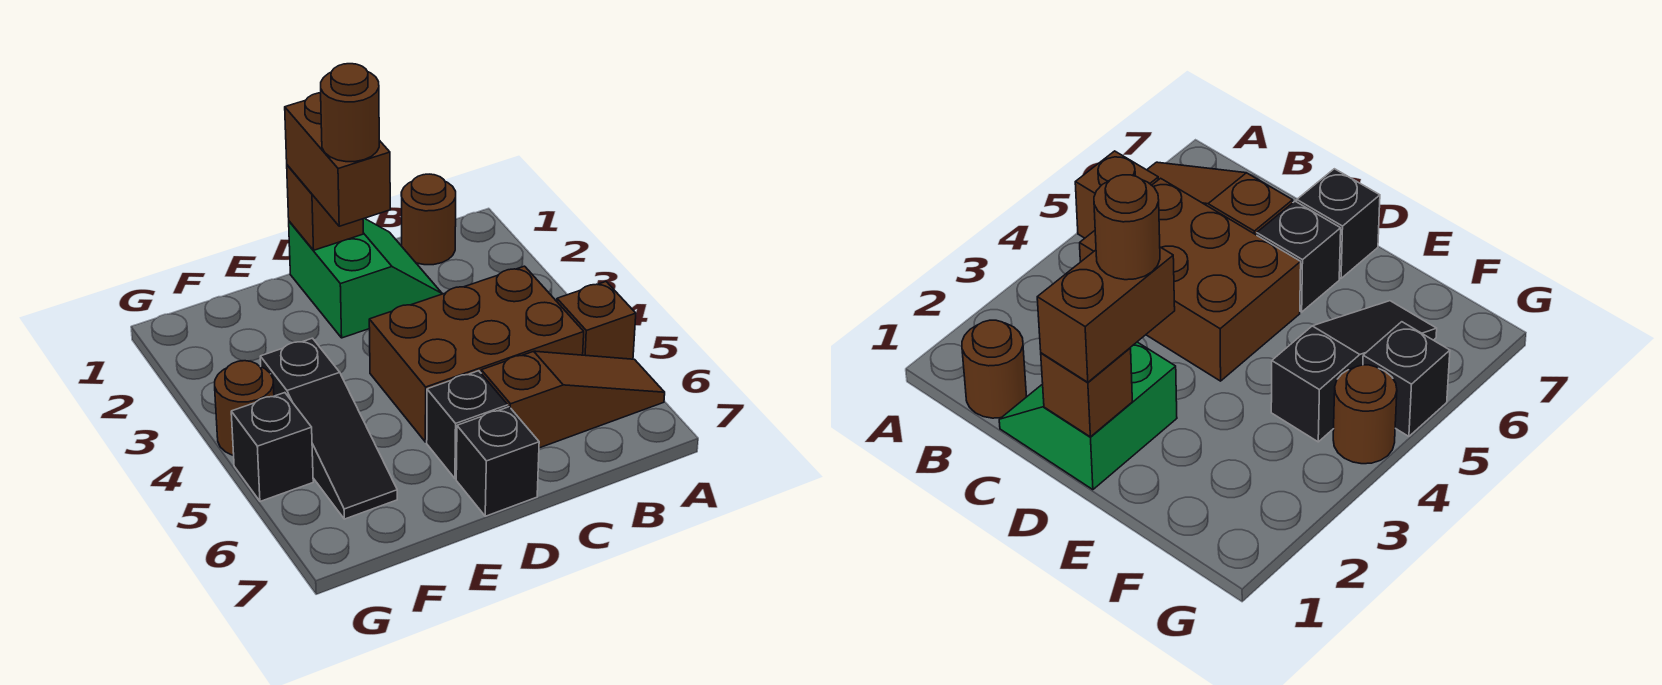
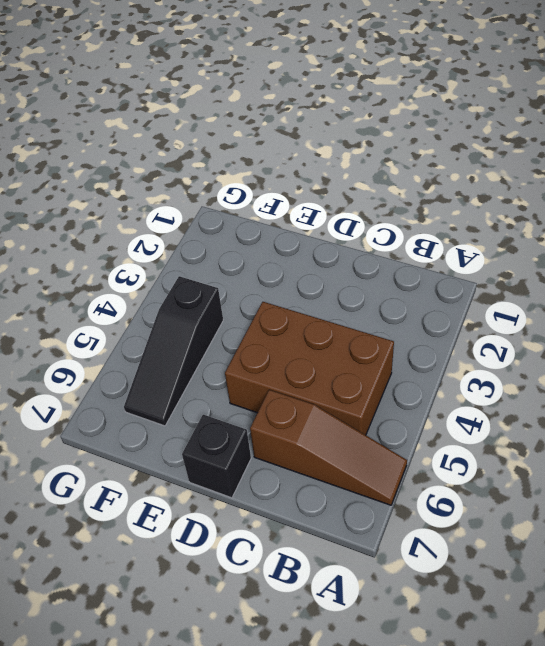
none -> brown 1x1 brick [557,282,636,359]
none -> brown 1x1 round brick [401,174,456,265]
none -> green 2x2 slope [289,218,442,338]

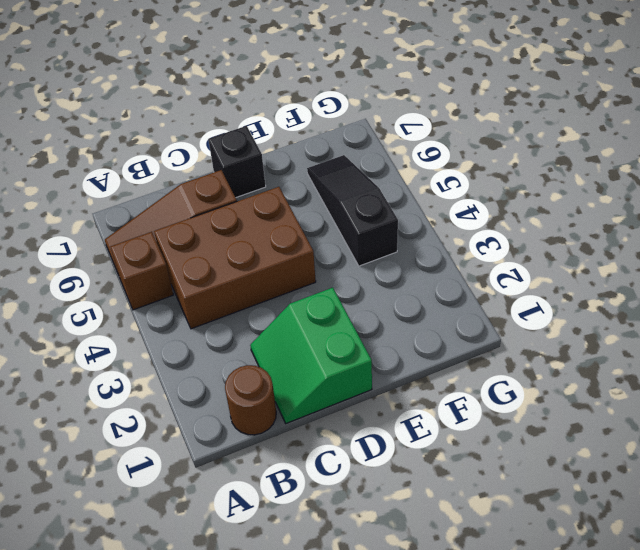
none -> black 1x1 brick [427,371,508,479]
none -> brown 1x1 round brick [215,361,274,456]
none -> black 1x1 brick [231,393,313,501]

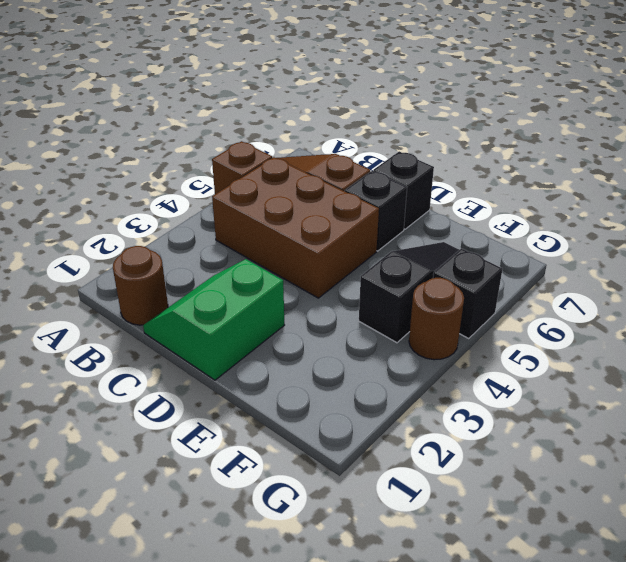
none -> brown 1x1 brick [287,165,363,250]
none -> brown 1x2 brick [285,93,390,226]
none -> brown 1x1 round brick [321,64,379,162]

